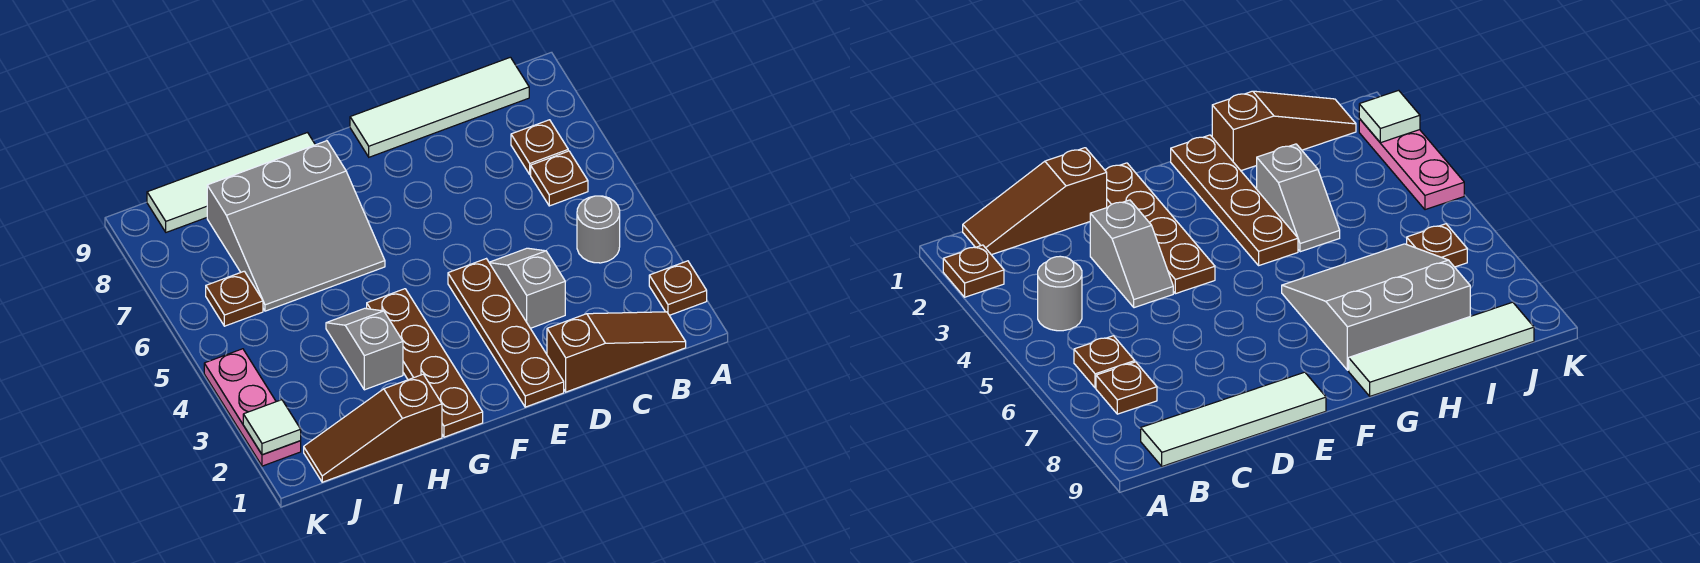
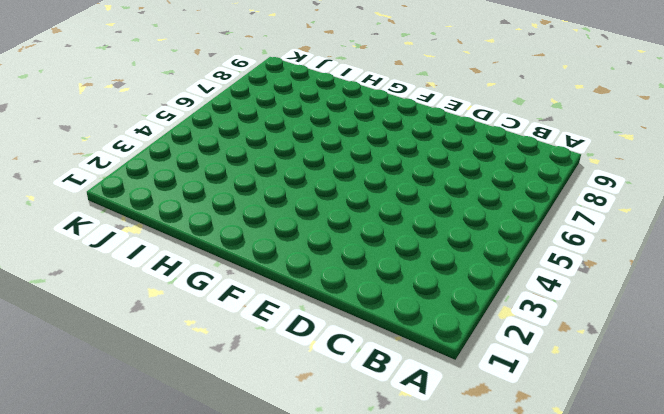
none -> brown 1x1 plate [649,261,707,315]
none -> brown 1x3 slope [547,312,686,392]
none -> grey 1x1 round brick [577,196,620,263]

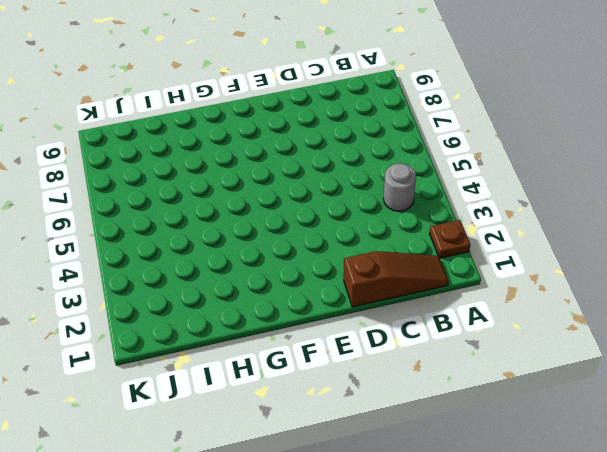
none -> brown 1x1 plate [531,151,588,206]
none -> brown 1x1 plate [511,120,568,175]
none -> white 1x4 tile [350,57,529,157]

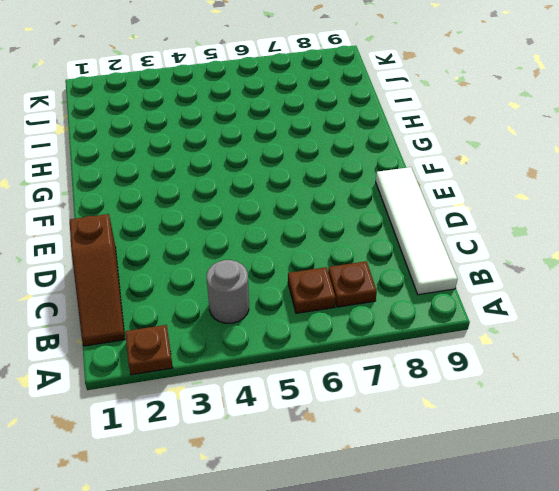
none -> grey 1x2 slope [489,248,565,328]
none -> brown 1x4 plate [448,259,564,407]
none -> brown 1x4 plate [367,289,483,437]

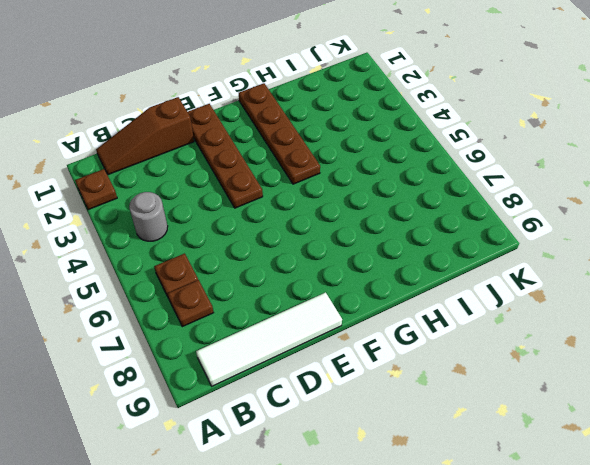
none -> grey 1x2 slope [489,248,565,328]
none -> grey 3x3 slope [207,141,385,311]
none -> white 1x4 tile [147,133,315,232]

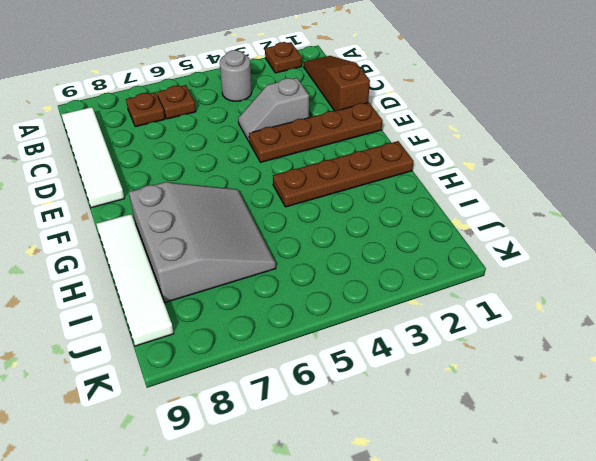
none -> brown 1x3 slope [304,374,442,482]
none -> grey 1x2 slope [326,308,403,390]
none -> brown 1x1 plate [206,271,263,326]

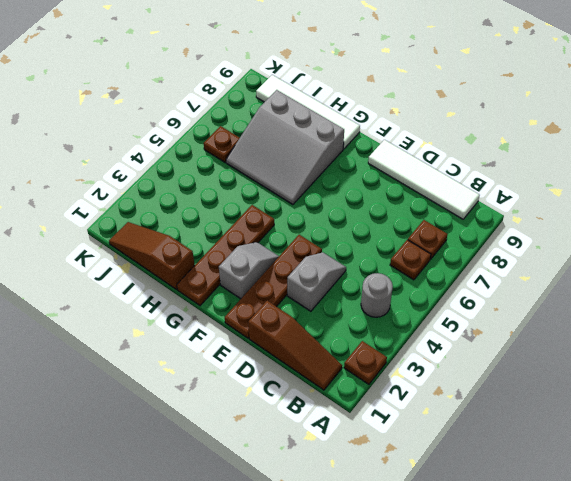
grey 1x2 slope [219,242,279,299] -> grey 1x2 slope moved to [326,308,403,390]
none -> pink 1x3 plate [204,349,301,466]
none -> white 1x1 tile [243,400,301,455]

